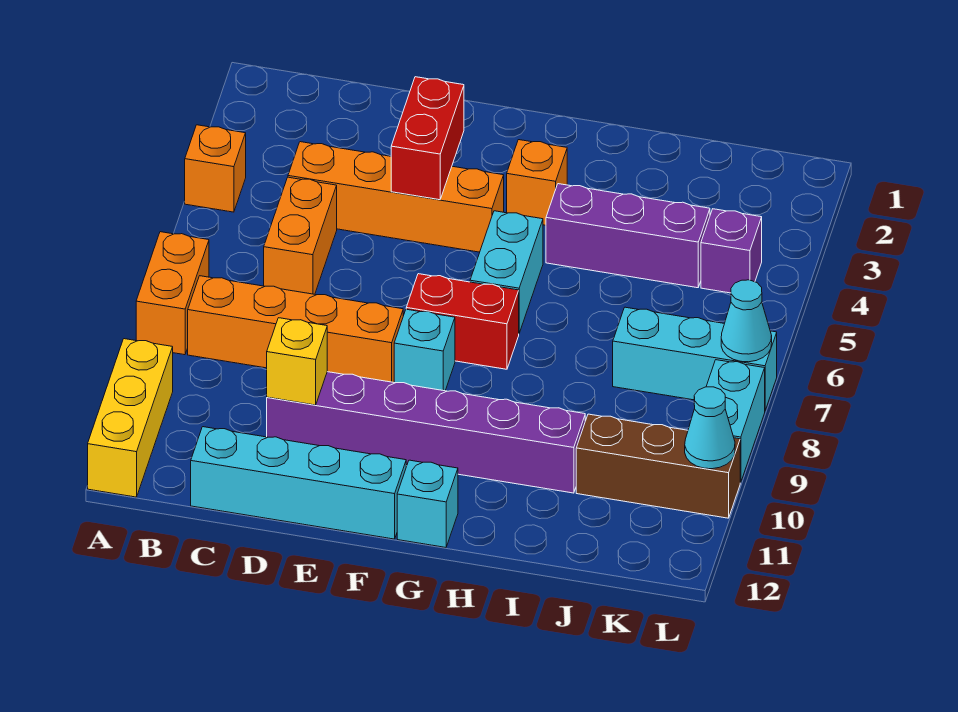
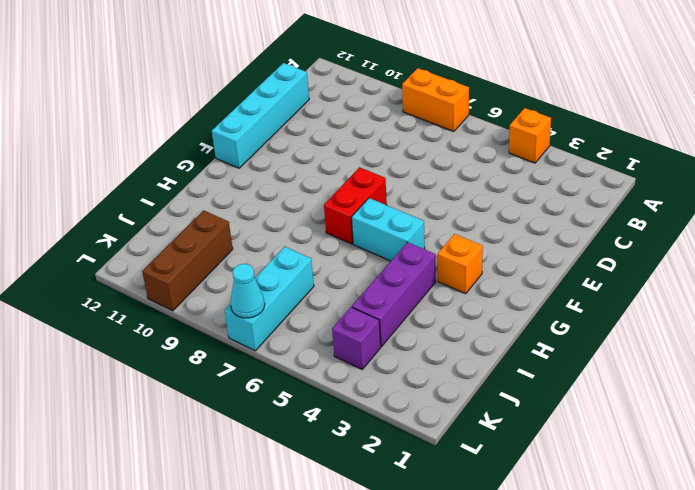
none -> yellow 1x3 brick [88,339,173,497]
none -> orange 1x4 brick [188,276,403,382]
none -> orange 1x4 brick [288,142,504,252]

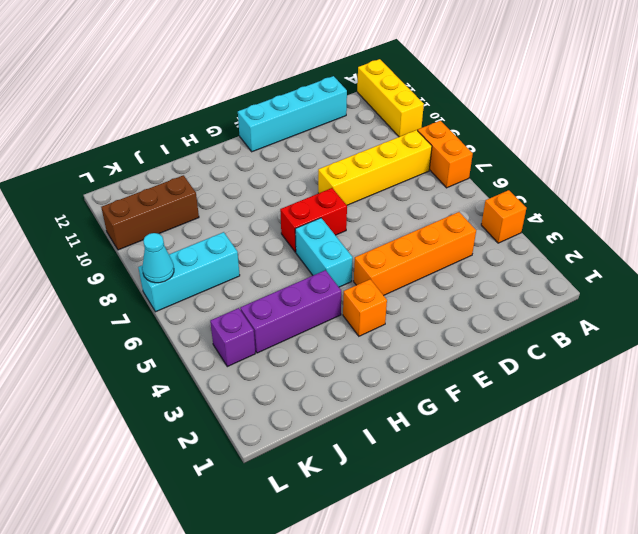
yellow 1x4 brick [318,130,432,205] -> orange 1x4 brick [188,276,403,382]
none -> orange 1x2 brick [264,177,337,294]
none -> purple 1x6 brick [267,372,585,493]
none -> cyan 1x1 brick [394,309,455,391]

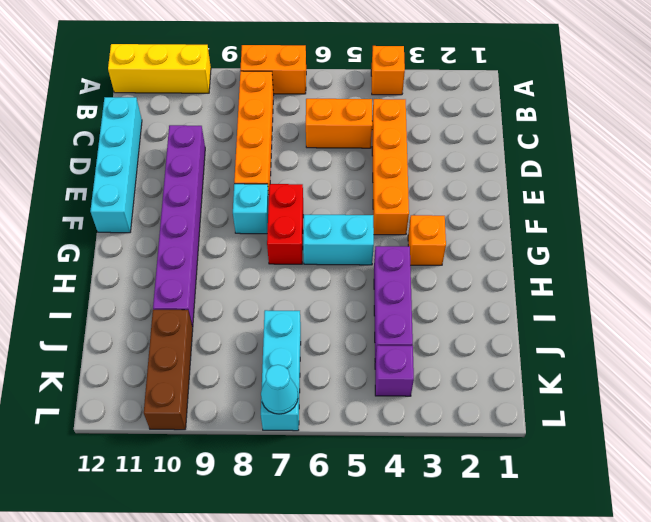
none -> cyan 1x1 brick [397,460,458,548]
none -> cyan 1x2 brick [706,360,765,483]
none -> yellow 1x1 brick [267,318,327,405]

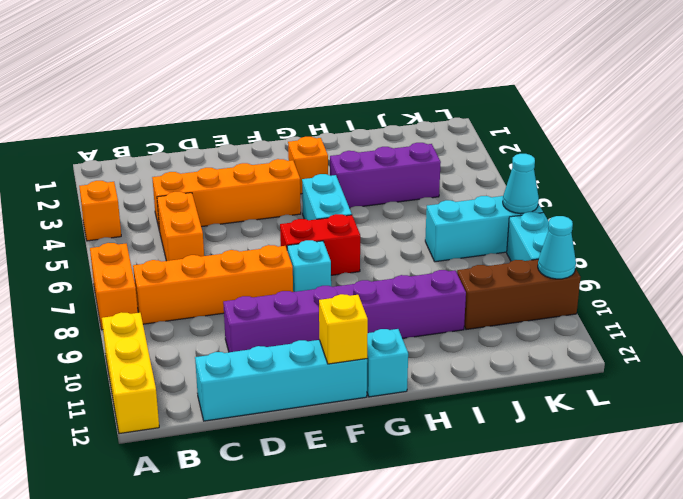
yellow 1x1 brick [319,294,368,364] -> yellow 1x1 brick moved to [267,318,327,405]
none -> purple 1x1 brick [701,209,762,293]
none -> red 1x2 brick [391,77,464,200]

